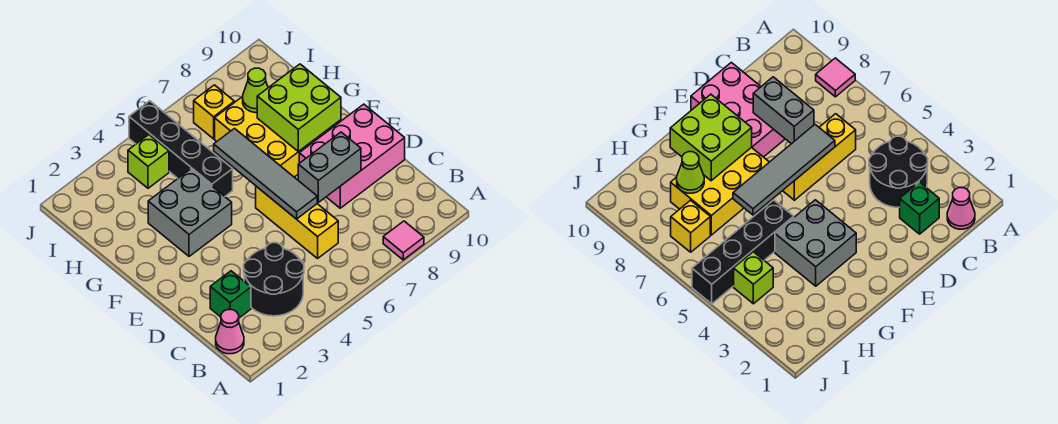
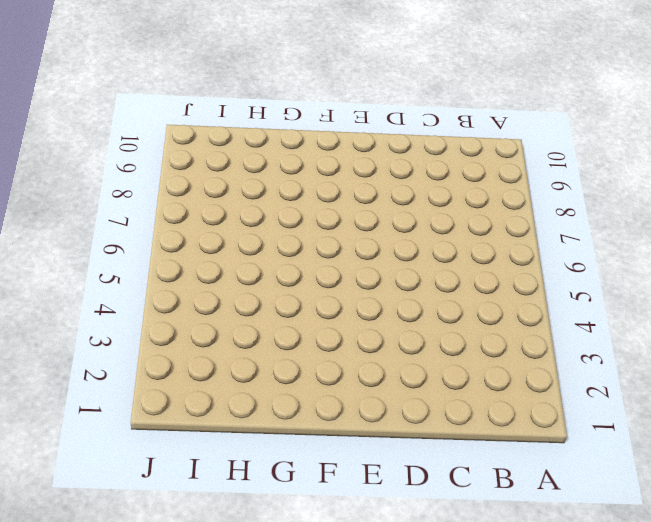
none -> pink 1x1 tile [383,221,424,260]
none -> pink 1x1 cone [216,310,244,354]
none -> black 2x2 round brick [244,243,304,316]

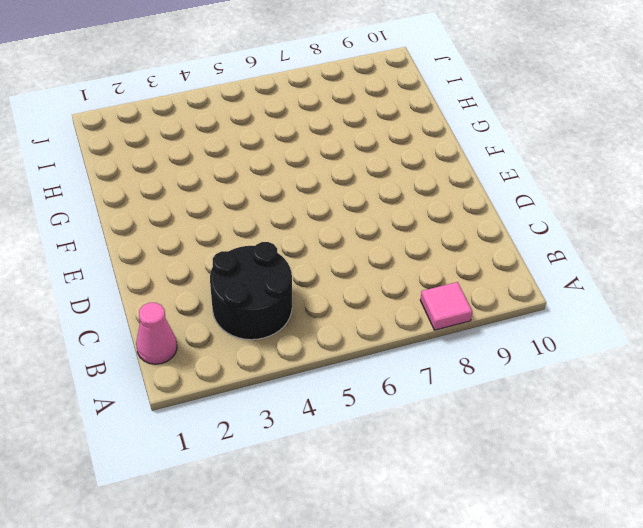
none -> green 1x1 brick [210,271,251,318]
none -> yellow 1x3 brick [256,186,338,258]
none -> pink 2x3 brick [299,104,405,208]

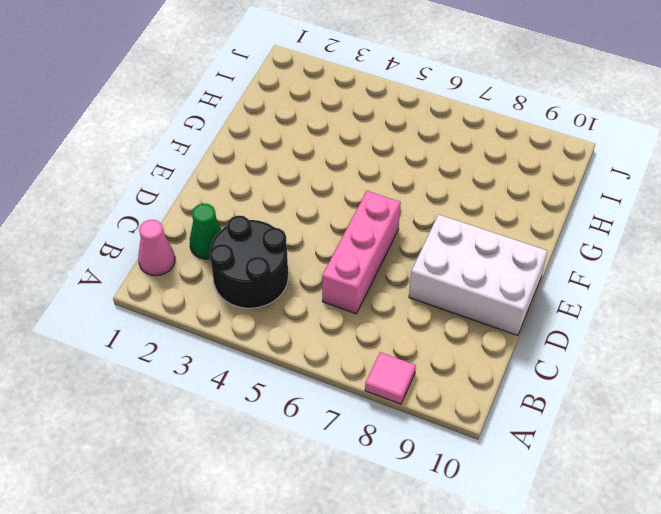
green 1x1 cone [190,203,222,259] -> green 1x1 brick [210,271,251,318]
pink 1x3 brick [322,191,401,314] -> yellow 1x3 brick [256,186,338,258]
white 2x3 brick [409,215,547,335] -> pink 2x3 brick [299,104,405,208]
none -> grey 2x2 brick [148,169,232,256]
none -> yellow 2x3 brick [215,97,319,177]
none -> black 1x4 brick [129,101,233,196]

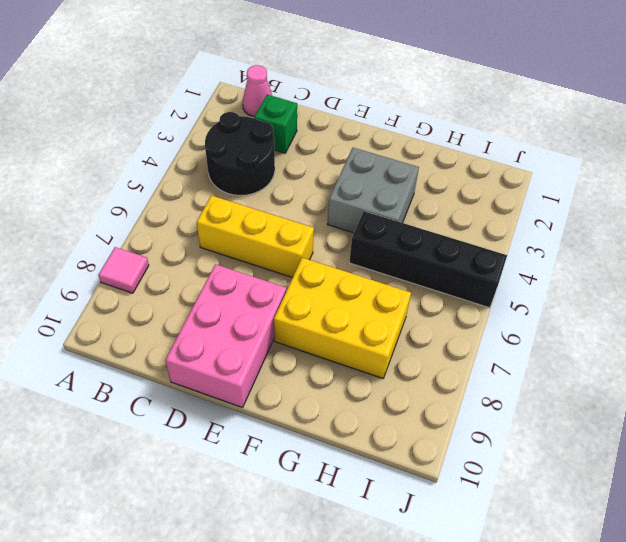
none -> lime 1x1 brick [128,135,169,188]
none -> yellow 1x1 brick [194,85,234,139]
none -> grey 1x4 tile [214,129,317,219]

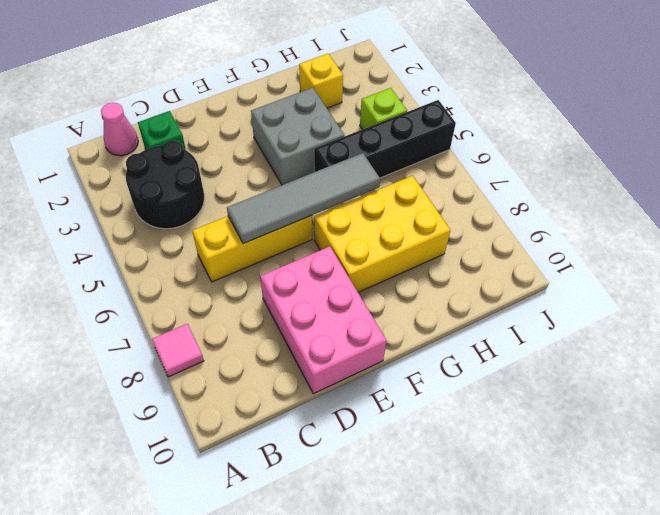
yellow 1x1 brick [299,54,343,108] -> yellow 1x1 brick moved to [194,85,234,139]
none -> grey 1x2 brick [298,132,361,202]
none -> lime 2x2 brick [257,64,341,152]
none -> lime 1x1 cone [243,68,268,113]

